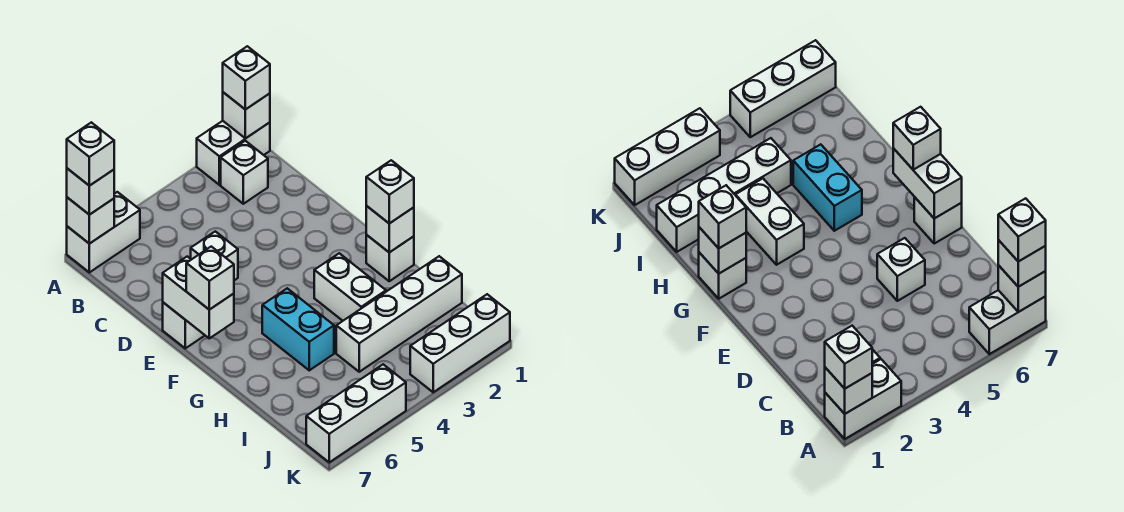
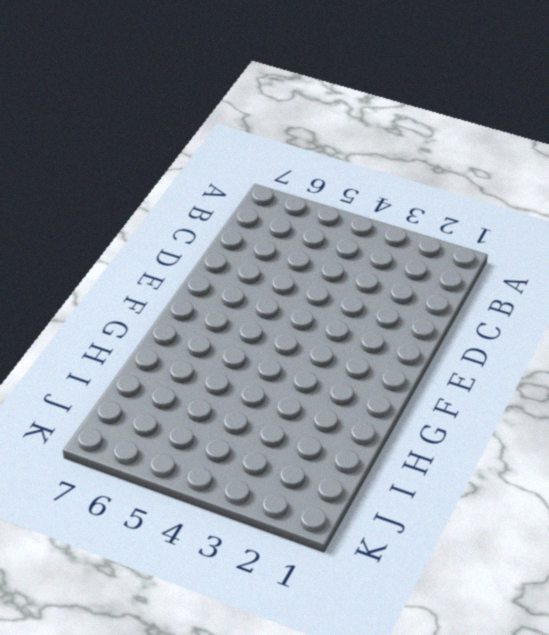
none -> white 1x2 brick [197,121,270,185]
none -> white 1x2 brick [67,192,140,272]
none -> white 1x1 brick [221,141,268,204]

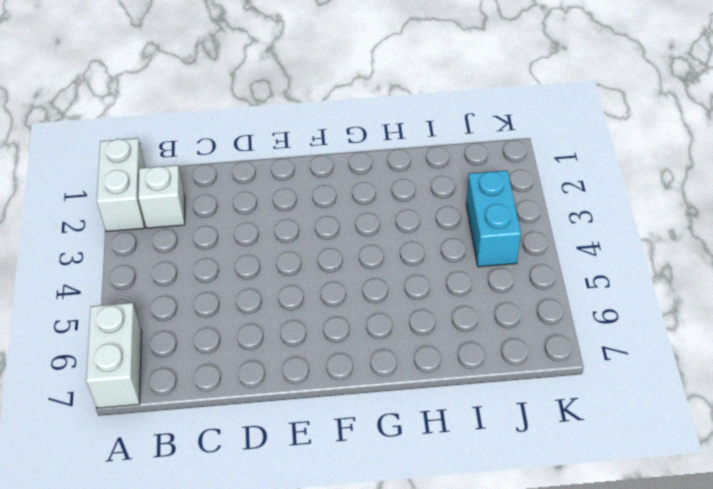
cyan 1x2 brick [466,170,521,267] -> cyan 1x2 brick turned to [262,288,334,370]
none -> white 1x1 brick [191,231,238,280]
none -> white 1x1 brick [163,302,205,348]
none -> white 1x1 brick [366,235,414,281]

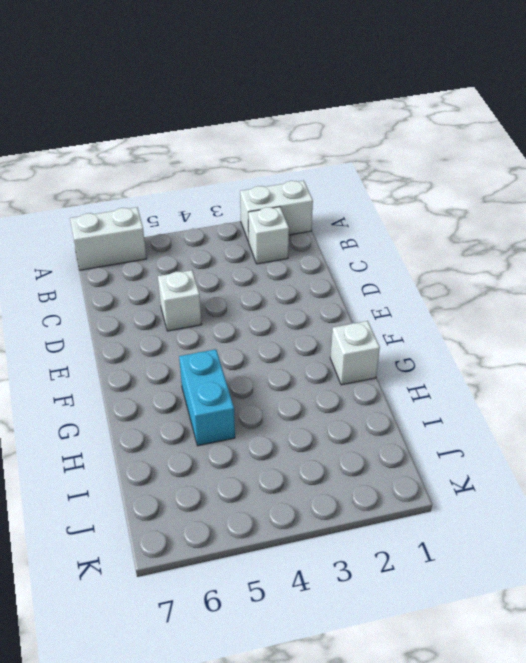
none -> white 1x1 brick [163,302,205,348]
none -> white 1x2 brick [314,253,386,321]
none -> white 1x4 brick [336,256,462,372]

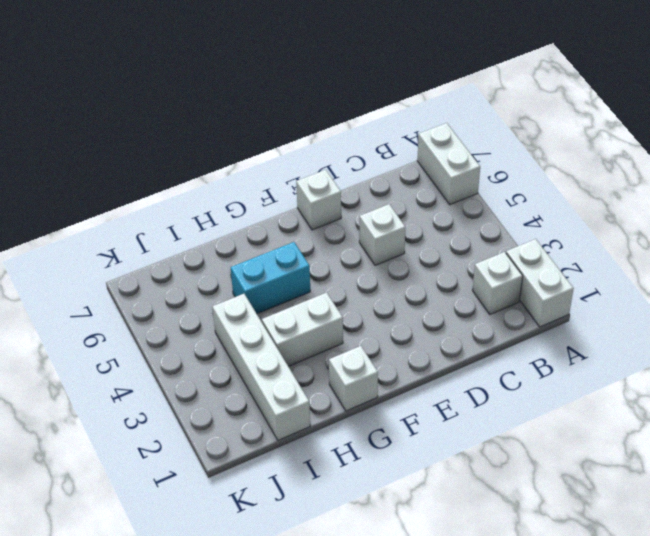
none -> white 1x3 brick [410,294,510,392]
none -> white 1x3 brick [306,364,406,462]
none -> white 1x1 brick [223,92,270,139]

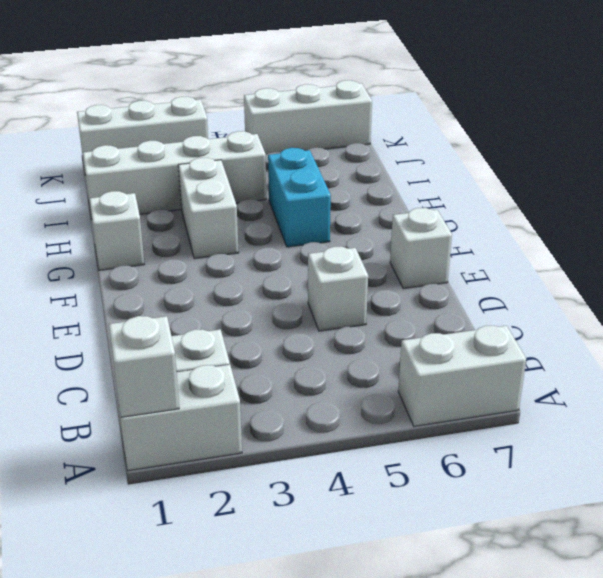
none -> white 1x1 brick [67,197,114,244]
none -> white 1x2 brick [163,256,234,338]
none -> white 1x1 brick [366,206,414,252]

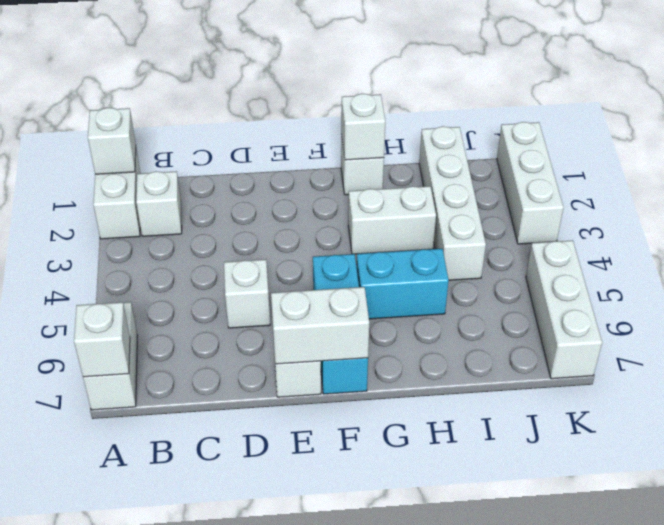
cyan 1x3 brick [313,254,368,394] -> none
none -> white 1x1 brick [223,46,270,110]
none -> white 1x1 brick [67,168,114,215]
none -> white 1x1 brick [186,247,234,310]

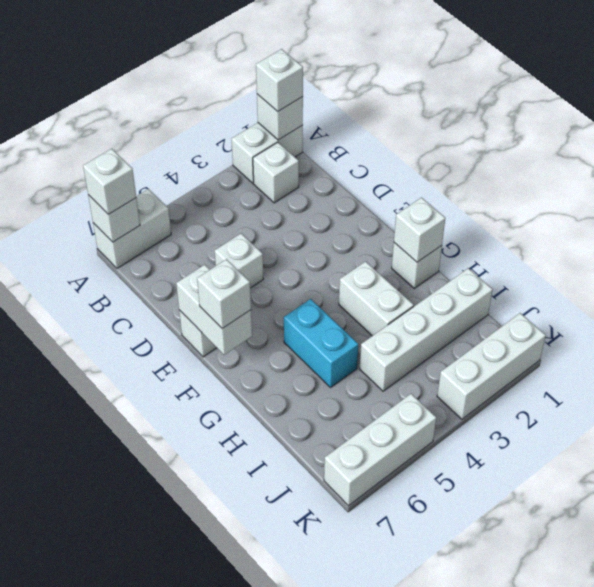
none -> white 1x1 brick [366,160,414,223]
none -> white 1x1 brick [67,122,114,186]

